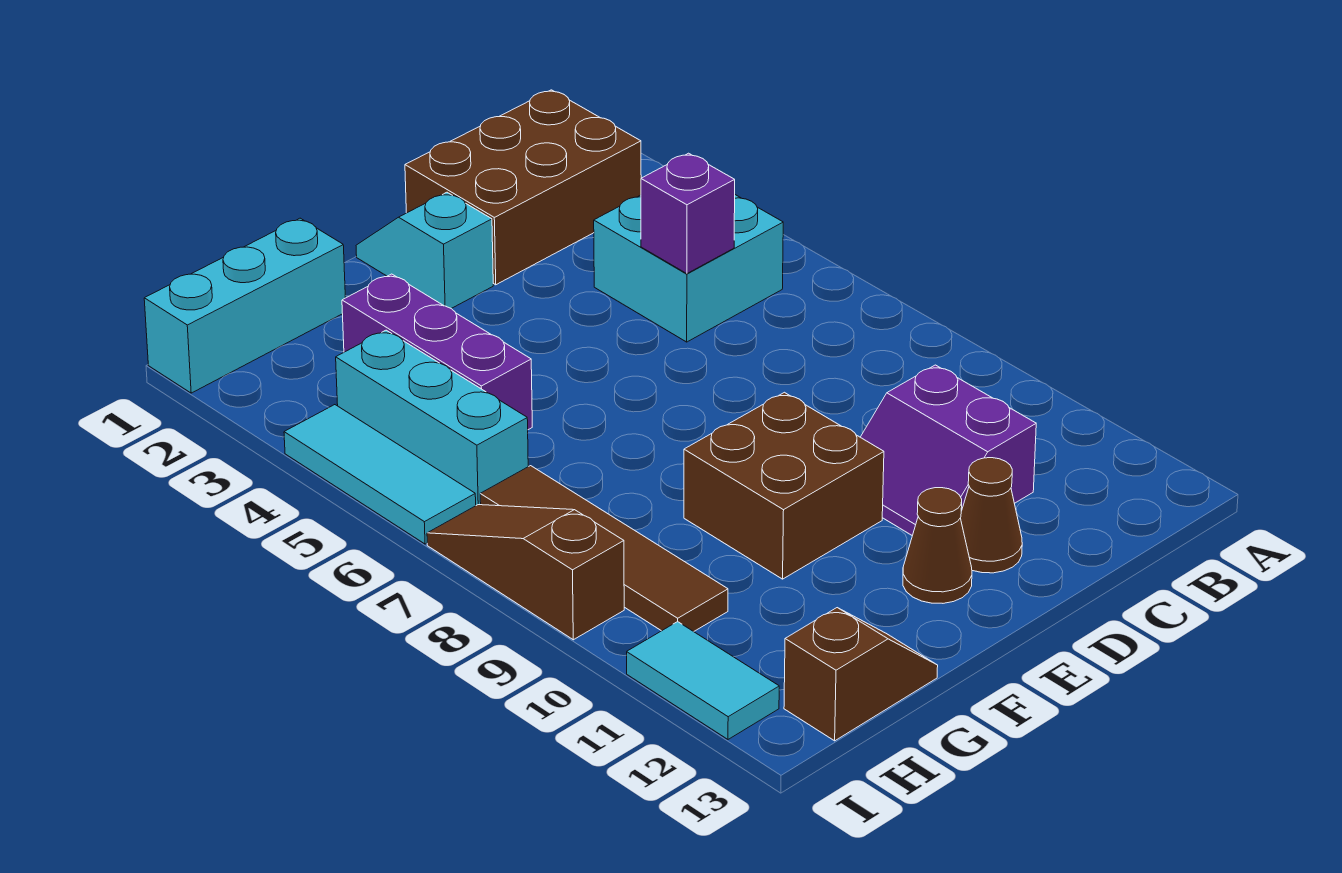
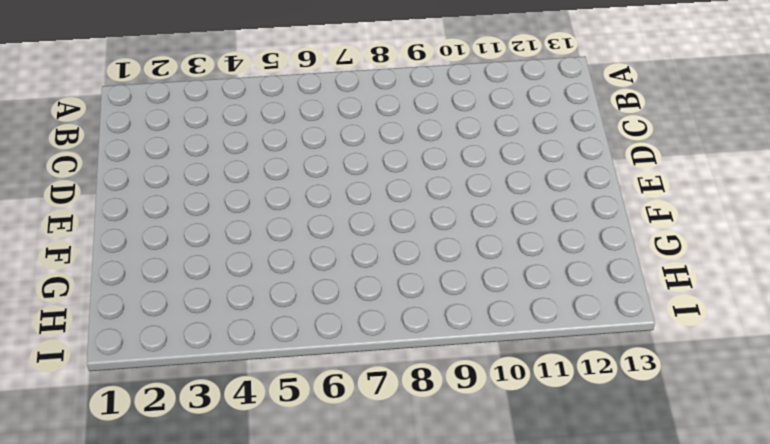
none -> brown 2x3 brick [405,90,641,285]
none -> cyan 2x2 brick [594,195,783,342]
none -> purple 2x2 slope [861,365,1036,536]

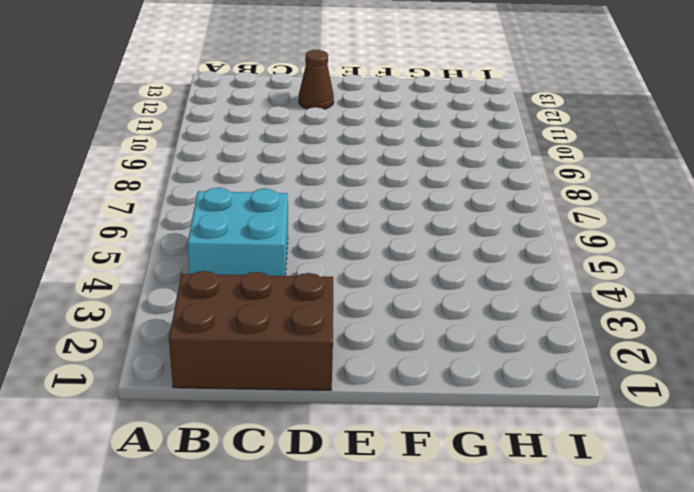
none -> purple 2x2 slope [861,365,1036,536]
none -> cyan 1x2 slope [356,192,493,309]
none -> brown 2x2 brick [684,392,884,579]

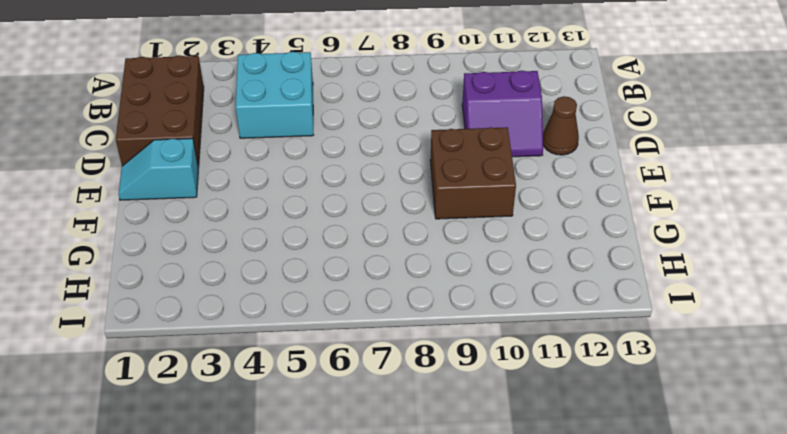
none -> brown 1x1 cone [903,488,972,603]
none -> cyan 1x3 brick [144,218,345,393]
none -> purple 1x3 brick [342,274,532,430]

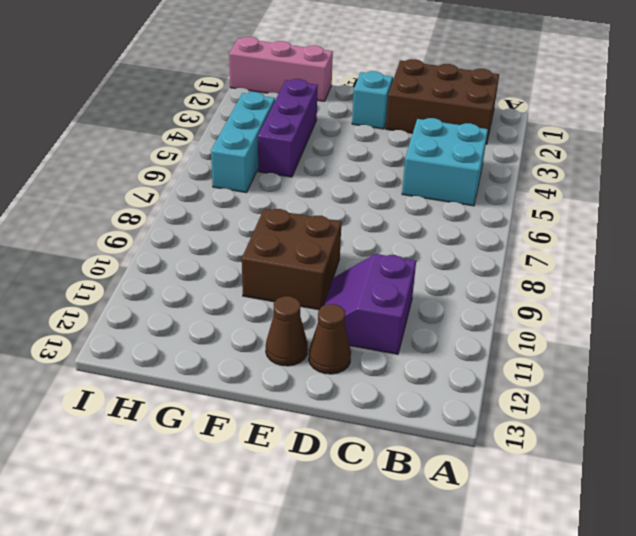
pink 1x3 brick [229,37,333,101] -> cyan 1x3 brick [144,218,345,393]
none -> brown 1x2 slope [784,608,938,741]
none -> brown 1x4 tile [480,466,728,632]
none -> cyan 1x3 tile [284,405,476,544]

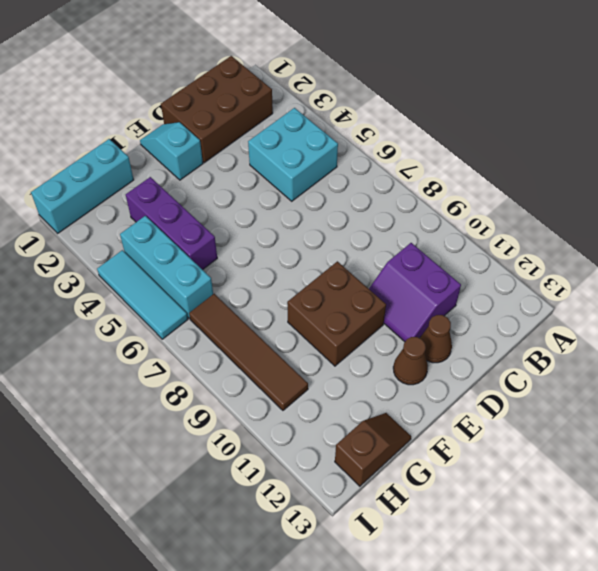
none -> brown 1x3 slope [427,505,624,640]
none -> cyan 1x2 tile [627,622,779,739]
none -> purple 1x1 brick [641,153,735,274]

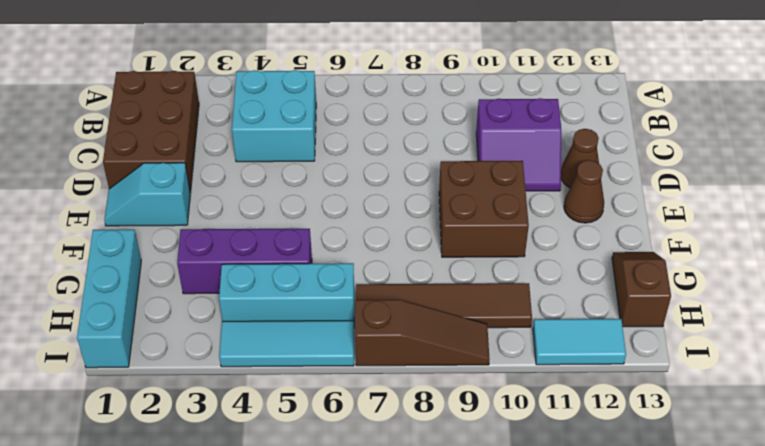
brown 1x3 slope [355,300,490,366] -> brown 1x3 slope turned to [427,505,624,640]
none -> purple 1x1 brick [641,153,735,274]

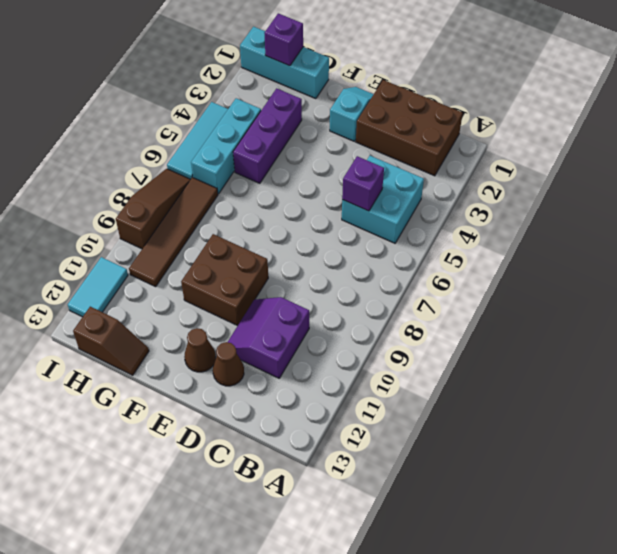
purple 1x1 brick [264,13,303,66] -> none

